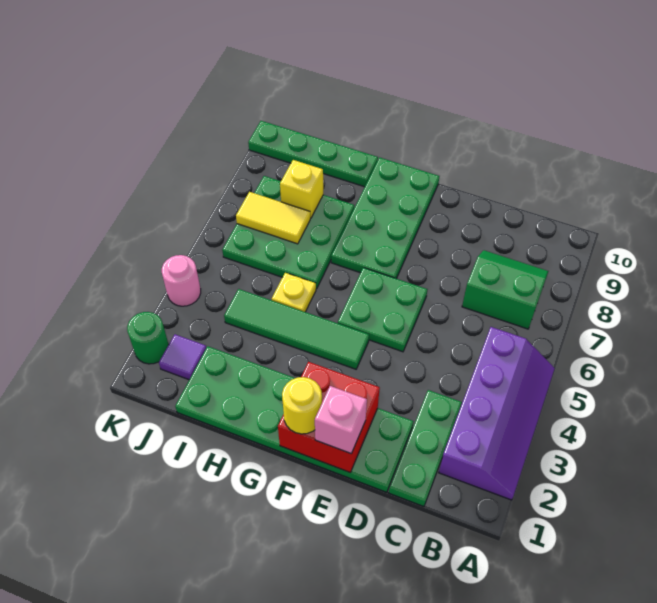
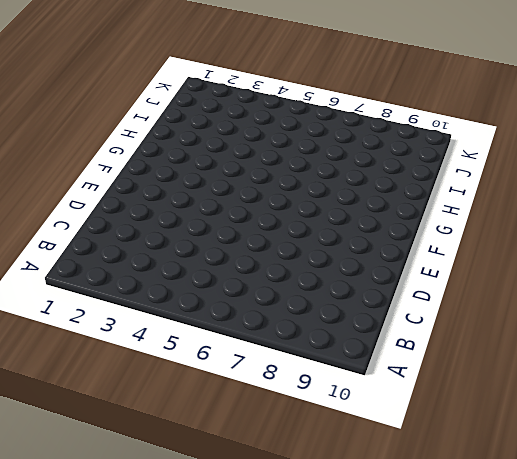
none -> purple 2x4 slope [439,327,555,500]
none -> green 2x2 slope [462,250,548,329]
none -> green 1x3 plate [389,390,462,507]

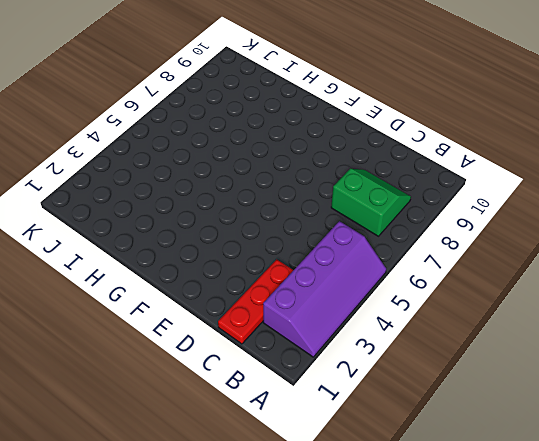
red 1x3 plate [218,259,293,344] -> green 1x3 plate [389,390,462,507]
none -> green 2x6 plate [175,346,414,492]
none -> green 2x2 plate [338,268,427,352]
none -> green 1x4 tile [224,289,369,369]

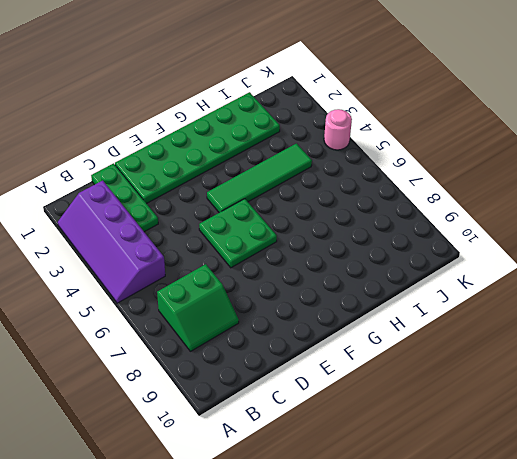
none -> green 2x4 plate [331,158,439,279]
none -> yellow 1x1 plate [272,273,316,312]
none -> green 3x3 plate [222,176,354,289]

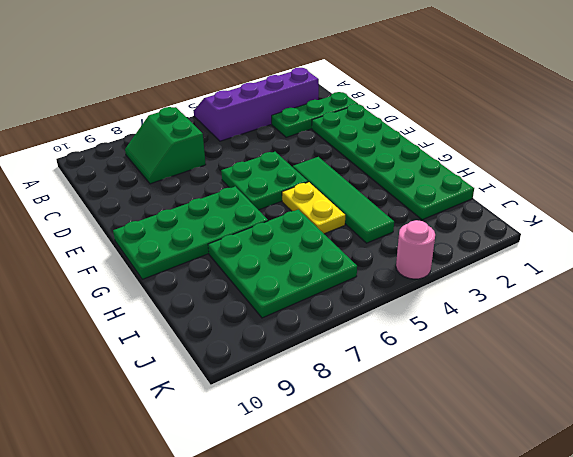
yellow 1x2 plate [282,182,345,234] -> yellow 1x1 plate [272,273,316,312]
none -> green 1x4 plate [248,121,378,187]
none -> purple 1x1 tile [159,334,206,380]
none -> green 1x1 round brick [127,312,169,364]

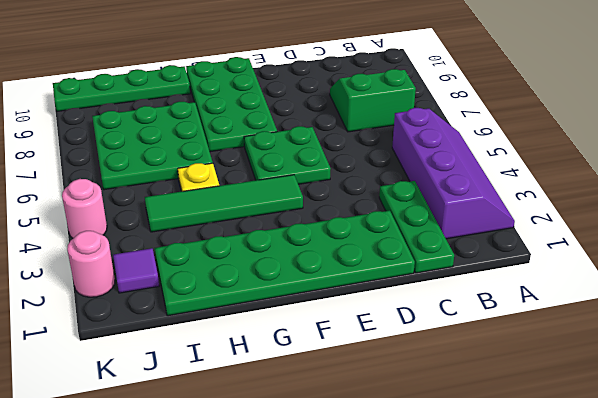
pink 1x1 round brick [67,231,115,297] -> green 1x1 round brick [127,312,169,364]
none -> red 2x2 brick [278,362,380,472]
none -> yellow 1x2 tile [236,192,310,244]
none -> yellow 1x1 brick [280,160,323,218]

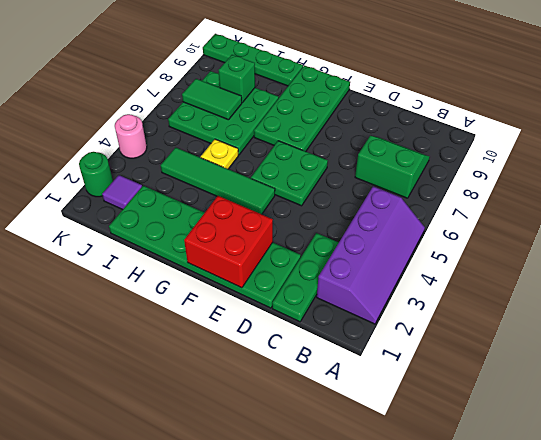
green 1x2 tile [182,79,242,120] -> yellow 1x2 tile [236,192,310,244]
green 1x1 brick [219,55,255,103] -> yellow 1x1 brick [280,160,323,218]
none -> pink 1x1 brick [315,386,367,453]
none -> yellow 1x1 round brick [282,377,322,434]

